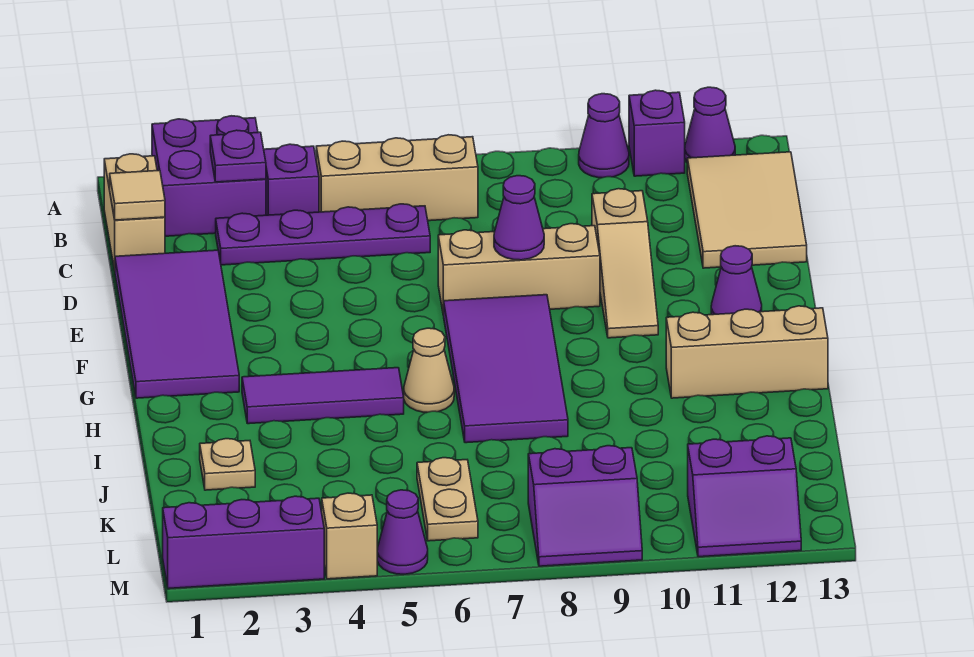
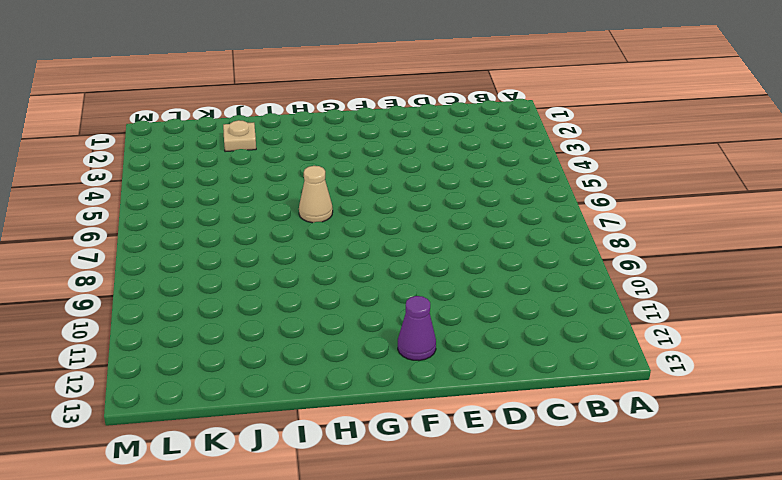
none -> purple 2x2 brick [152,116,266,236]
none -> purple 1x1 cone [579,94,629,178]
none -> purple 1x1 brick [629,90,685,176]

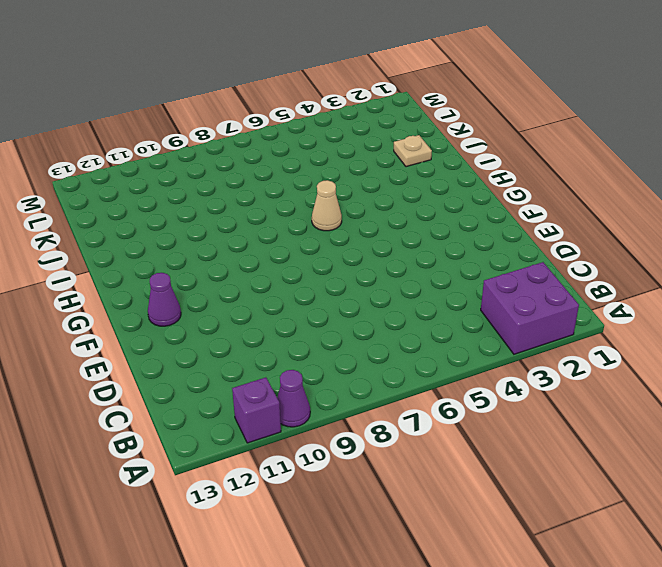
none -> purple 1x1 cone [685,87,735,162]
none -> tan 1x2 brick [104,154,165,270]
none -> purple 1x1 brick [264,144,319,215]

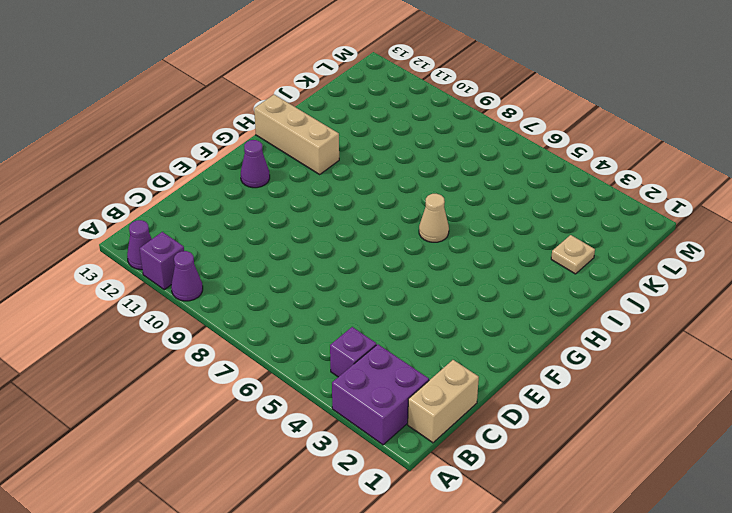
none -> tan 1x3 brick [316,135,478,221]
none -> tan 2x3 tile [687,152,807,268]
none -> purple 1x4 plate [216,204,430,265]

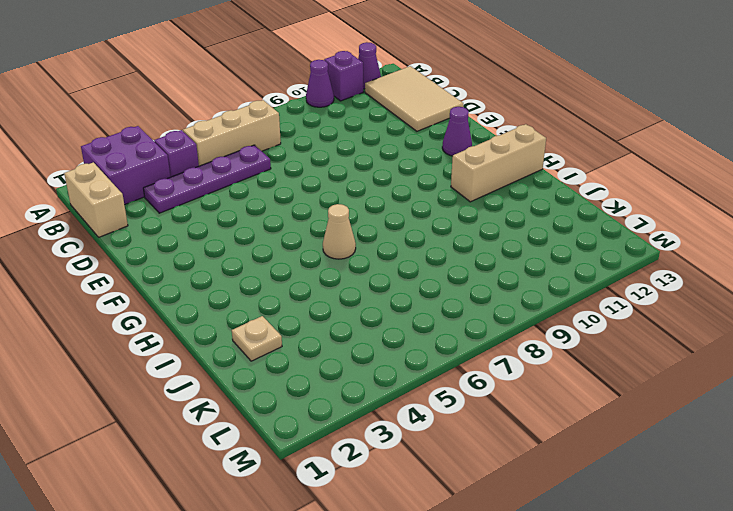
none -> purple 2x4 tile [115,250,239,398]
none -> tan 1x3 slope [592,189,658,338]
none -> tan 1x3 brick [438,224,600,315]

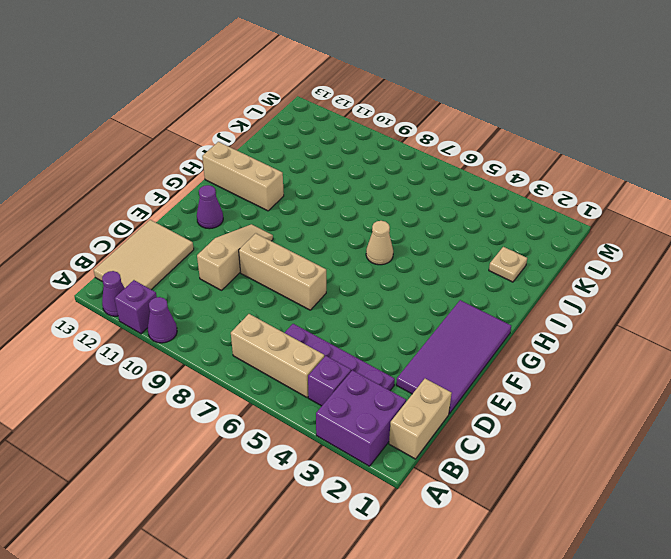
none -> purple 2x4 tile [444,295,568,443]
none -> purple 1x3 tile [242,368,404,424]
none -> tan 1x2 plate [417,458,478,541]

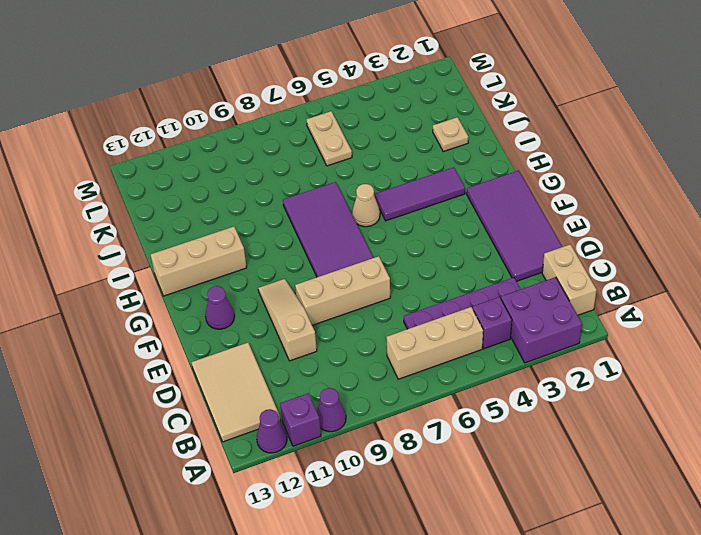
none -> purple 2x2 slope [528,446,642,566]
none -> purple 2x2 slope [688,436,801,557]
none -> purple 1x3 brick [163,496,324,589]

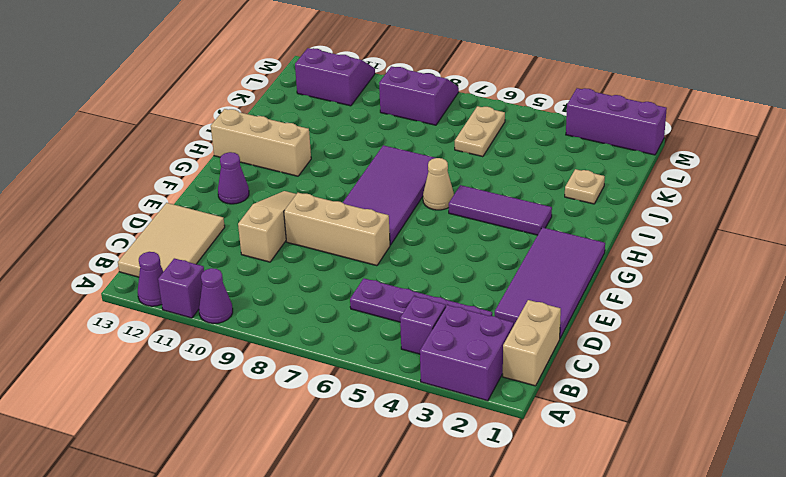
none -> tan 1x3 brick [316,135,478,221]
none -> tan 1x1 brick [322,493,377,579]
none -> purple 1x1 cone [377,490,428,574]

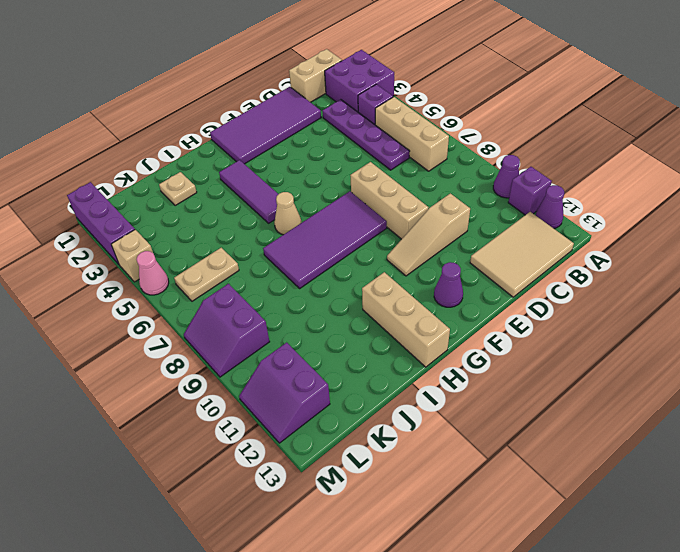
pink 1x1 cone [136,251,169,295] -> purple 1x1 cone [377,490,428,574]
none -> purple 1x1 plate [210,130,266,182]
none -> tan 1x1 tile [110,170,165,220]
none -> purple 1x1 cone [494,176,544,260]

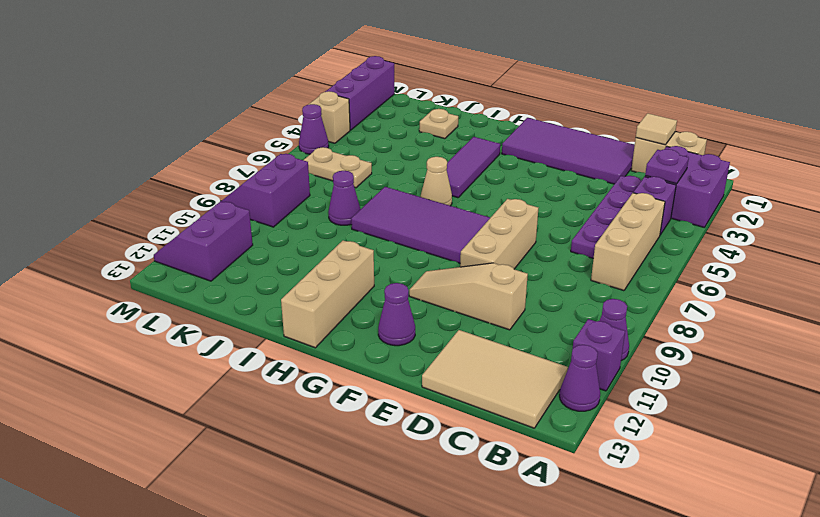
purple 1x1 cone [328,171,360,225] -> purple 1x1 cone moved to [494,176,544,260]

